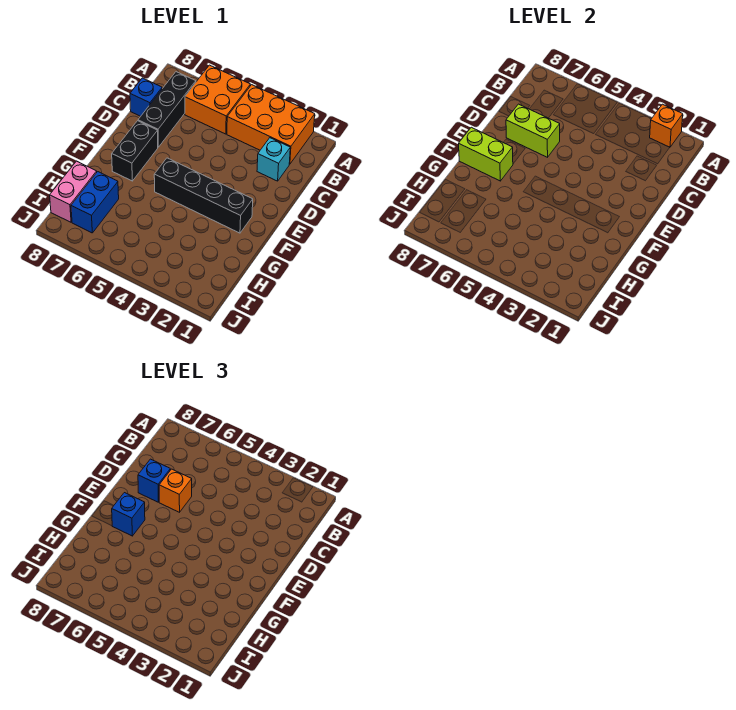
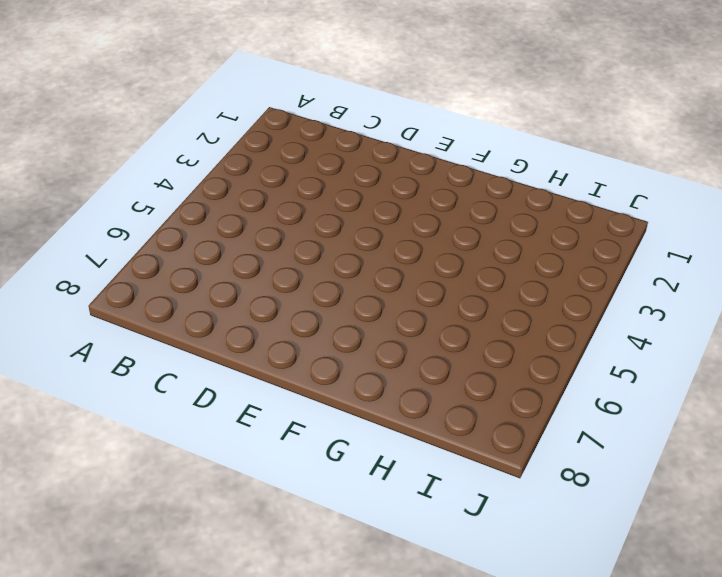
none -> orange 2x3 brick [227,85,315,164]
none -> orange 2x2 brick [185,65,250,134]
none -> black 1x3 brick [138,72,196,147]

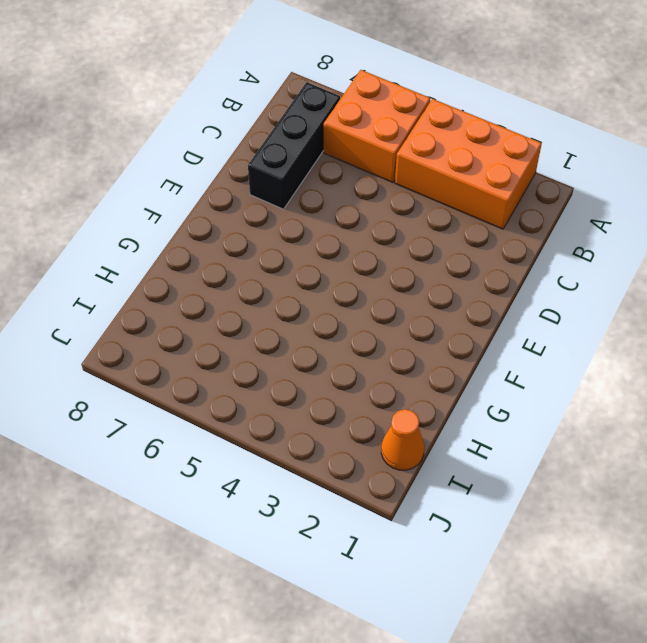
orange 1x1 cone [381,409,424,470] -> none
none -> cyan 1x1 brick [257,138,290,181]
none -> blue 1x1 brick [130,78,162,116]
none -> black 1x2 brick [112,121,158,181]

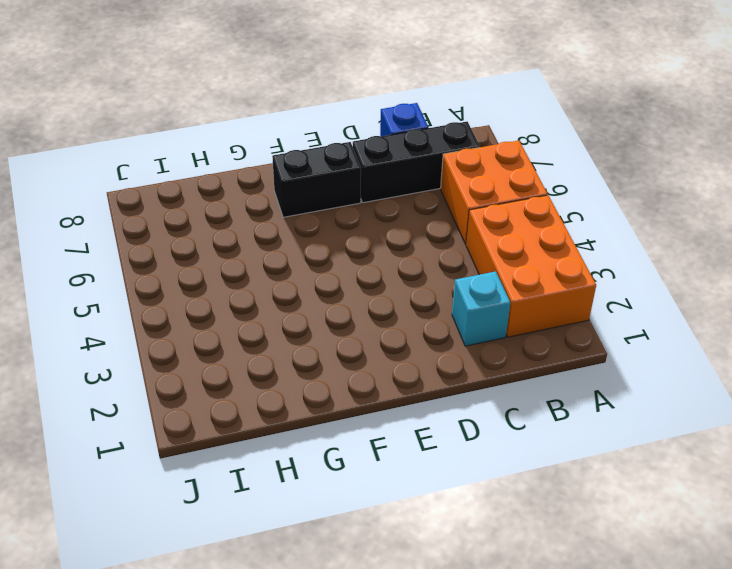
none -> black 1x4 brick [154,158,253,233]
none -> blue 1x2 brick [71,172,119,233]
none -> pink 1x2 brick [50,161,97,222]

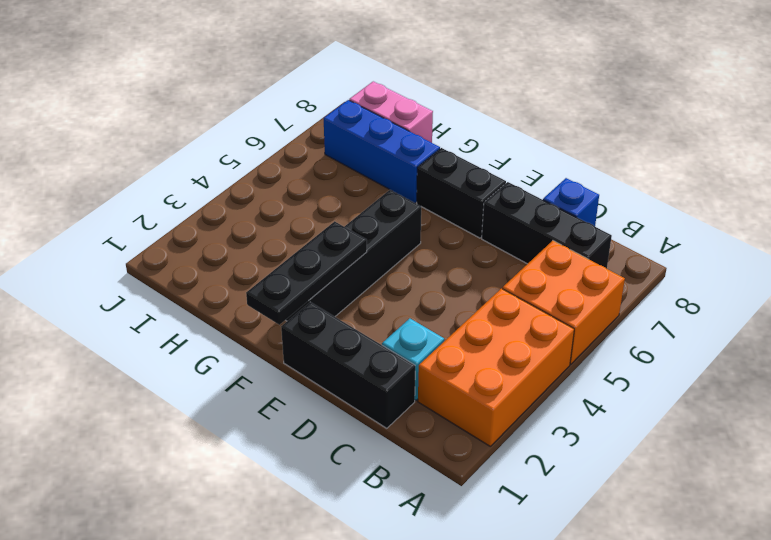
black 1x3 brick [281,302,415,428] -> none
black 1x3 plate [246,221,367,325] -> none
blue 1x3 brick [324,100,440,203] -> blue 1x2 brick [71,172,119,233]
none -> orange 1x1 brick [650,104,683,147]
none -> lime 1x2 brick [506,104,560,157]
none -> lime 1x2 brick [459,127,513,181]

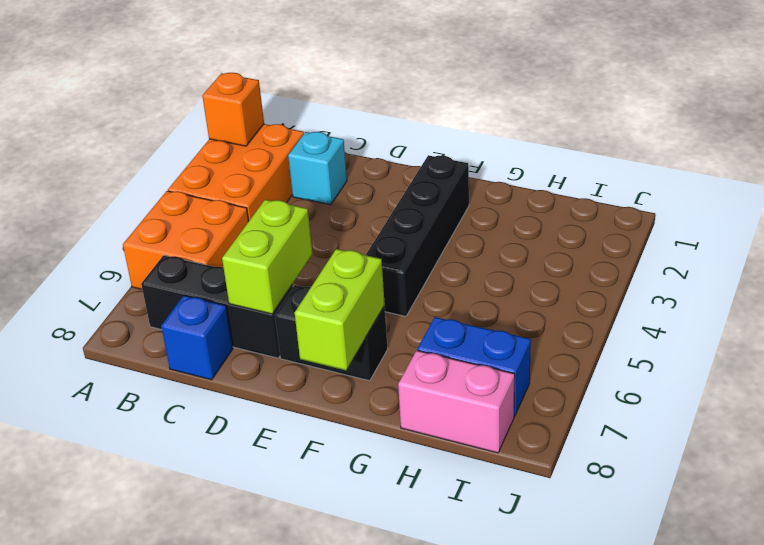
none -> orange 1x1 brick [159,469,192,512]
none -> blue 1x1 brick [138,459,170,502]
none -> blue 1x1 brick [112,493,145,536]

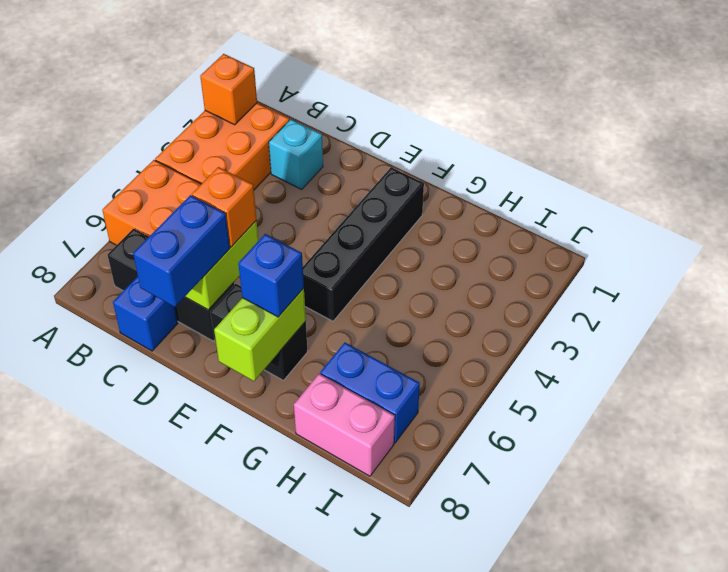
blue 1x2 brick [133,195,230,307] -> blue 1x1 brick [138,459,170,502]

